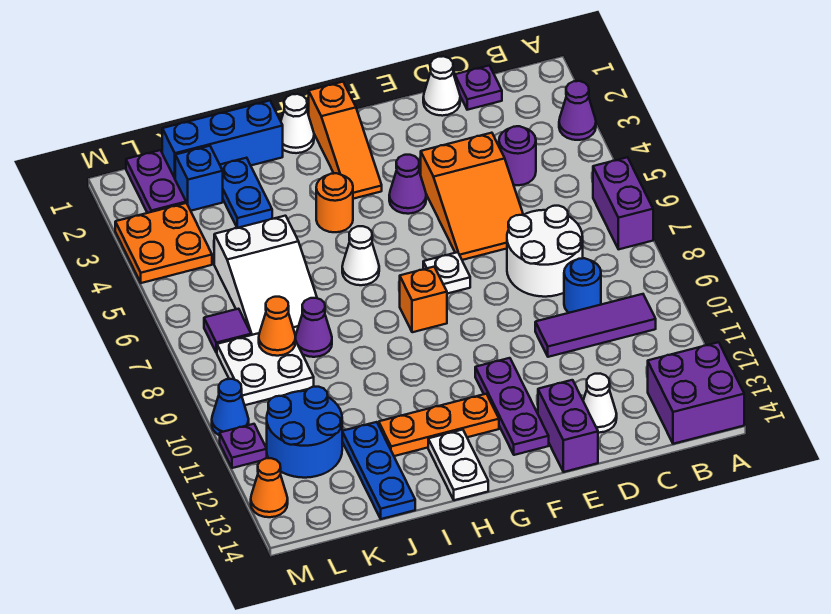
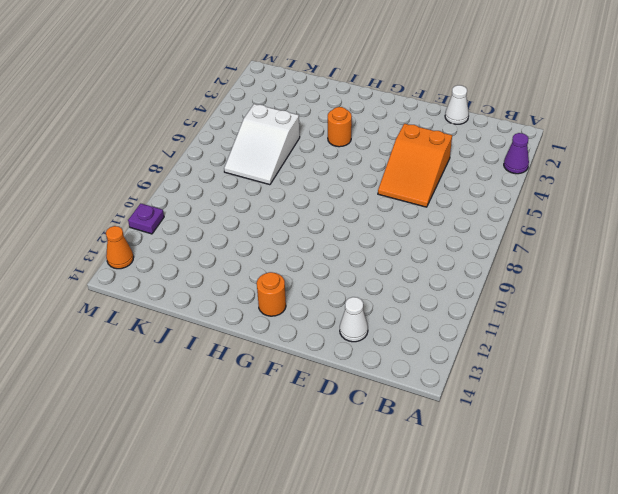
orange 1x1 round brick [257,272,286,316] -> none
none -> purple 1x2 brick [593,157,653,249]
none -> purple 2x2 brick [648,342,744,444]
none -> purple 1x3 tile [535,294,656,357]
none -> purple 1x1 plate [455,66,502,110]

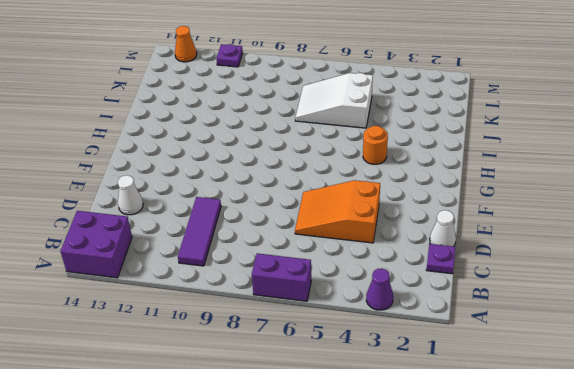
none -> purple 1x1 round brick [499,126,536,185]
none -> white 2x2 round brick [507,206,583,297]
none -> blue 1x1 round brick [564,258,601,313]
none -> purple 1x2 brick [538,380,598,472]

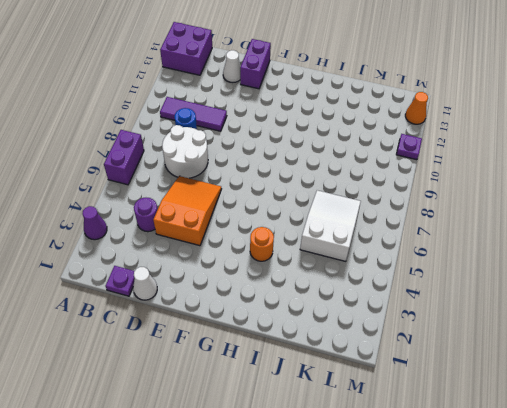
none -> purple 1x1 cone [389,155,426,214]
none -> white 1x1 plate [423,252,470,294]
none -> purple 1x3 plate [475,358,549,455]
none -> orange 1x3 slope [309,82,382,199]

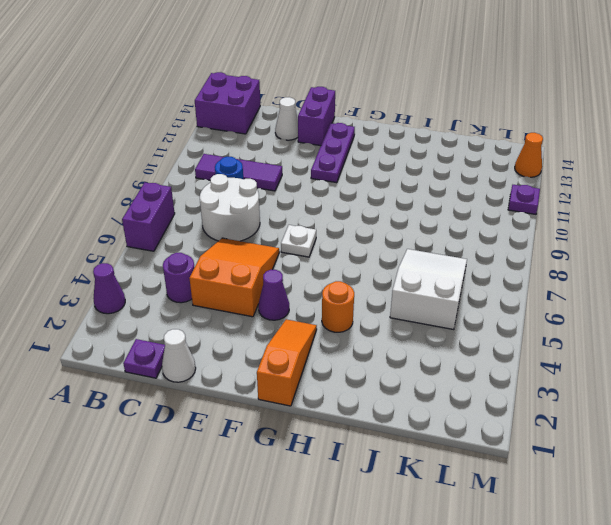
none -> orange 1x1 brick [400,267,447,332]
none -> orange 1x3 plate [379,394,499,456]
none -> white 1x1 cone [281,94,314,153]
none -> white 1x1 cone [342,226,379,285]

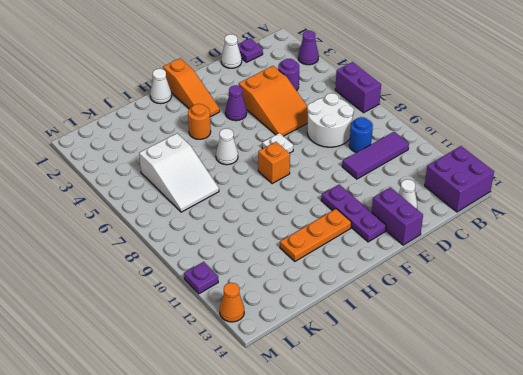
none -> white 1x2 plate [428,430,488,500]
none -> blue 1x3 brick [162,101,283,178]
none -> blue 1x2 plate [220,158,272,228]
none -> purple 1x1 cone [296,298,332,357]

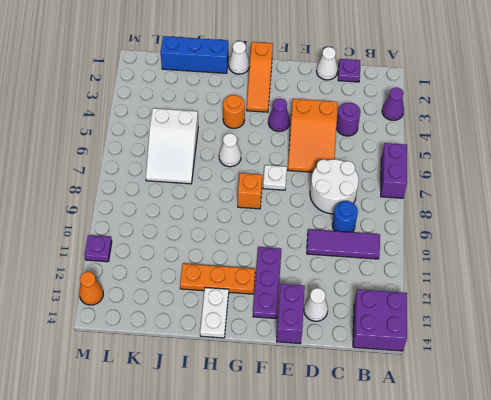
none -> blue 1x2 plate [220,158,272,228]
none -> purple 1x1 cone [296,298,332,357]
none -> blue 1x3 plate [342,422,415,519]
none -> blue 1x1 brick [175,146,223,211]

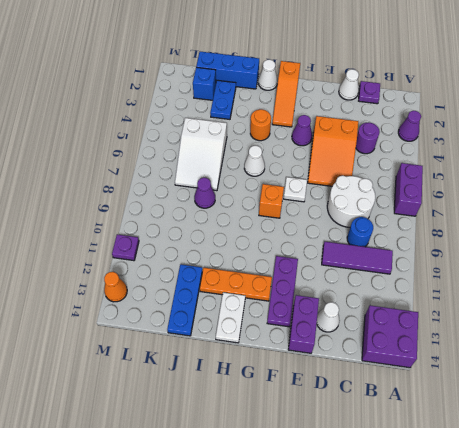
none -> white 2x2 plate [217,333,314,405]
none -> blue 2x2 round brick [267,387,342,478]
none -> purple 1x2 plate [126,150,186,213]
none -> orange 2x2 plate [115,203,212,283]

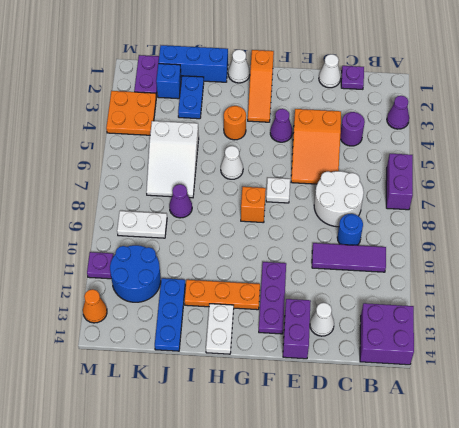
white 1x2 plate [117,211,167,238] -> white 2x2 plate [217,333,314,405]
none -> purple 1x1 tile [204,309,251,353]
none -> blue 1x1 cone [212,379,249,436]
none -> orange 1x1 cone [259,297,296,356]

